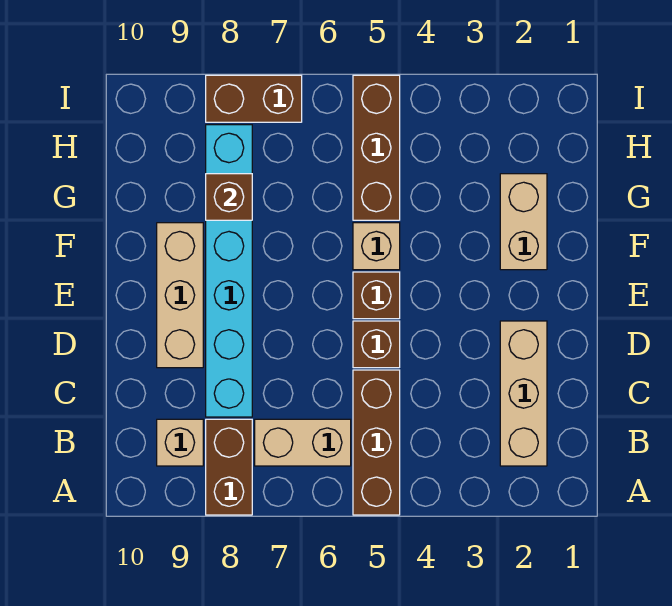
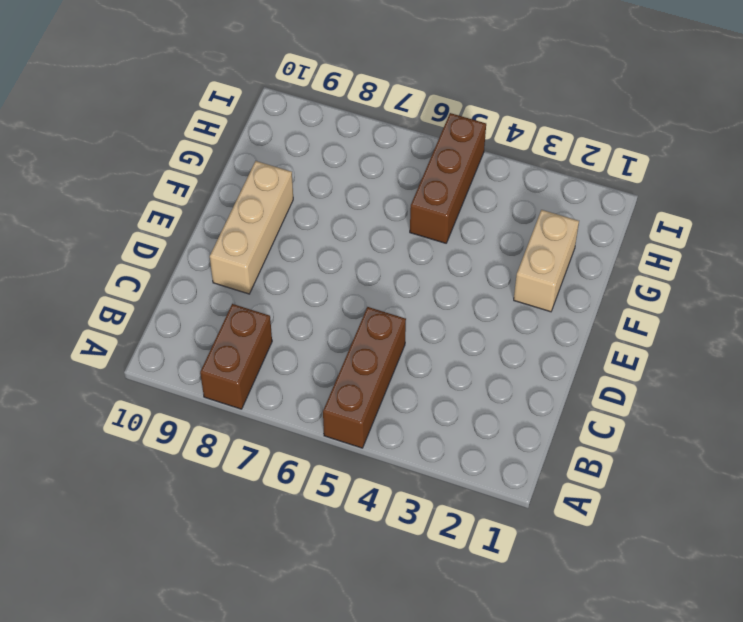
none -> tan 1x3 brick [500,321,547,466]
none -> tan 1x2 brick [255,419,351,466]
none -> tan 1x1 brick [157,419,203,466]

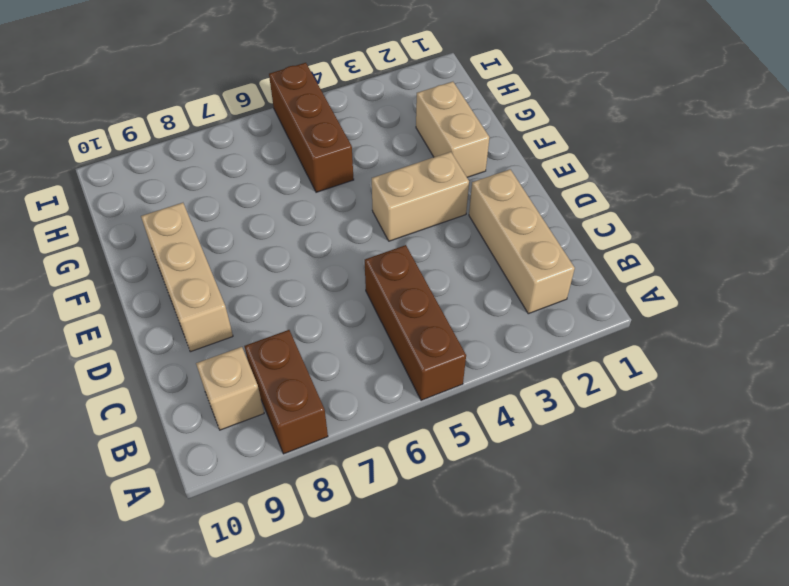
tan 1x2 brick [372,152,469,241] -> tan 1x2 brick moved to [255,419,351,466]
none -> cyan 1x6 brick [206,125,252,417]
none -> brown 1x1 brick [353,321,400,368]
none -> brown 1x1 brick [353,272,400,319]

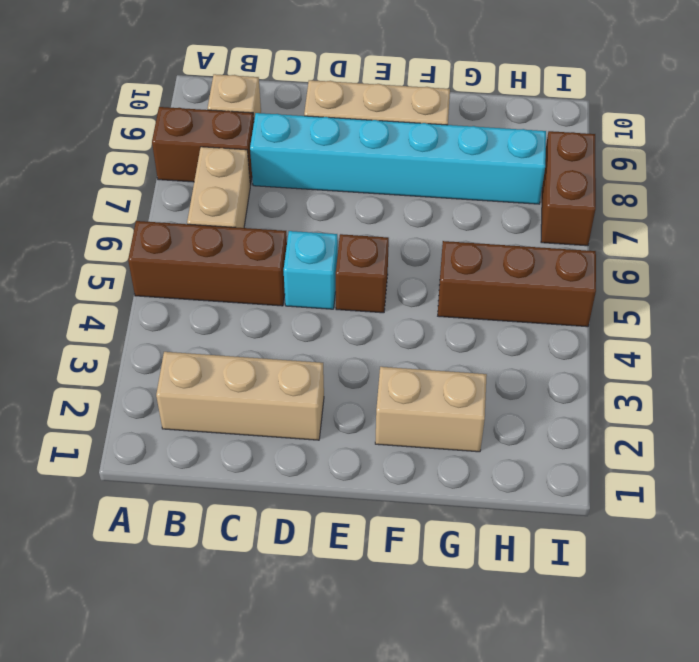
cyan 1x1 brick [284,231,338,309] -> brown 1x1 brick [353,321,400,368]
none -> tan 1x1 brick [353,223,400,270]
none -> brown 1x1 brick [206,174,252,220]

